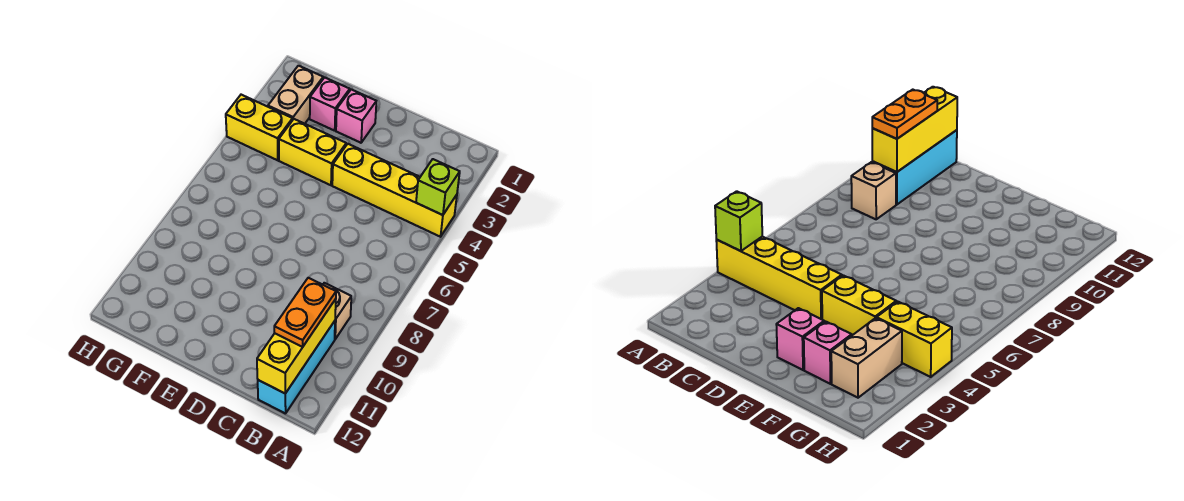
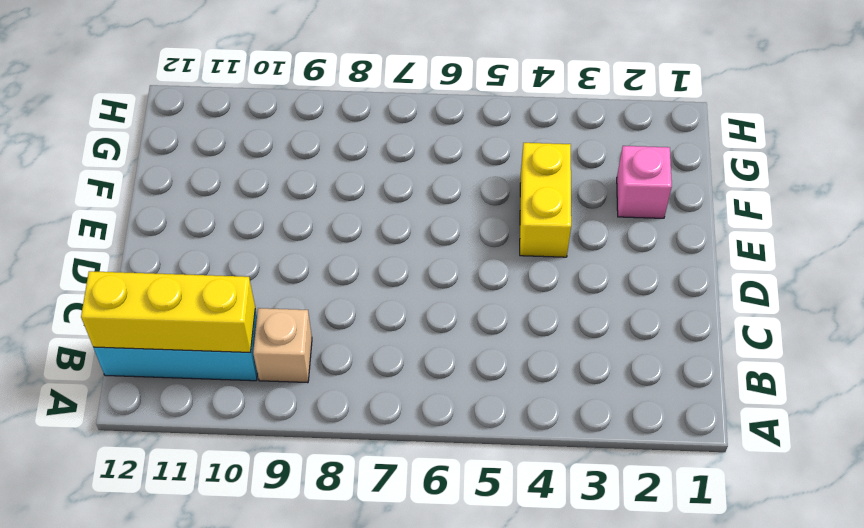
none -> yellow 1x4 brick [332,144,457,237]
none -> pink 1x1 brick [336,89,376,143]

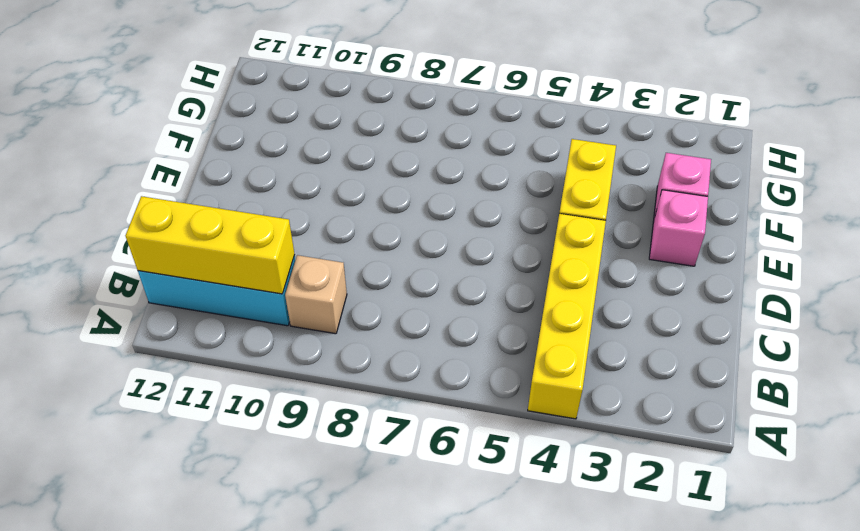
none -> tan 1x2 brick [268,66,323,124]
none -> yellow 1x2 brick [226,95,293,160]

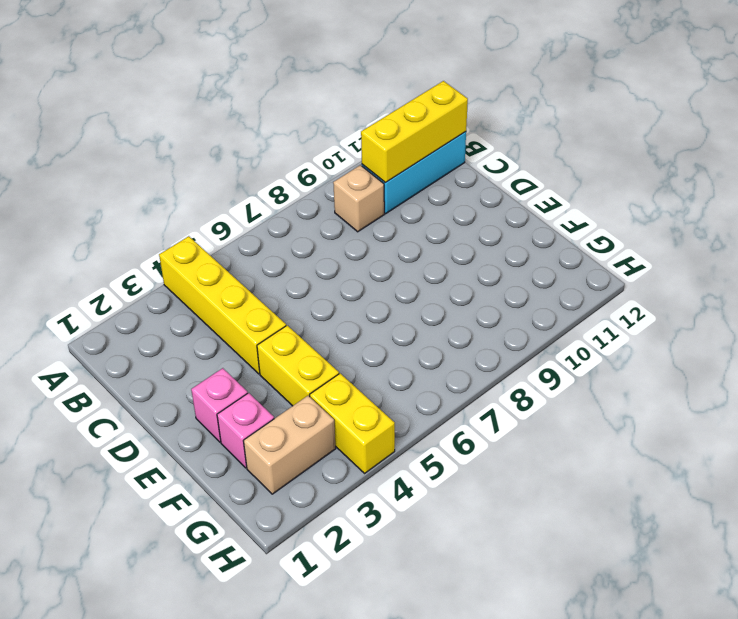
none -> lime 1x1 brick [416,159,460,215]
none -> orange 1x2 plate [274,278,336,347]

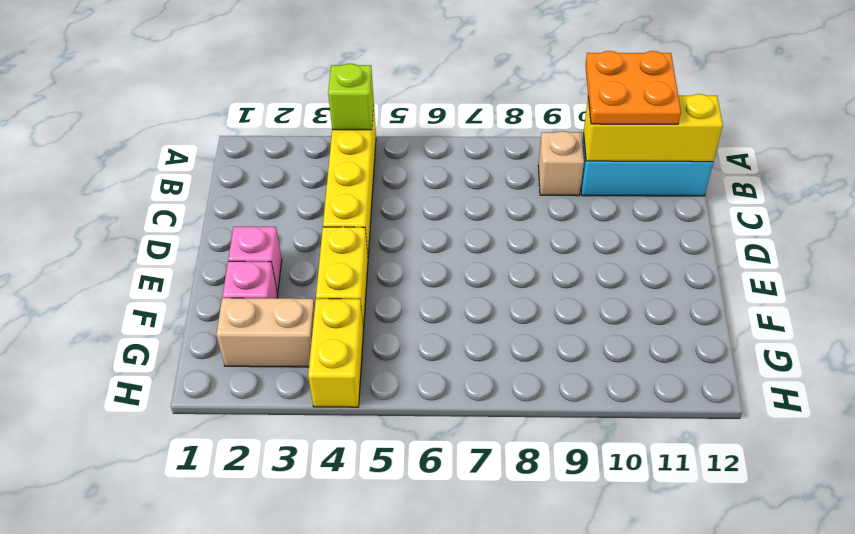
orange 2x2 plate [585,51,681,124] -> orange 1x2 plate [274,278,336,347]

